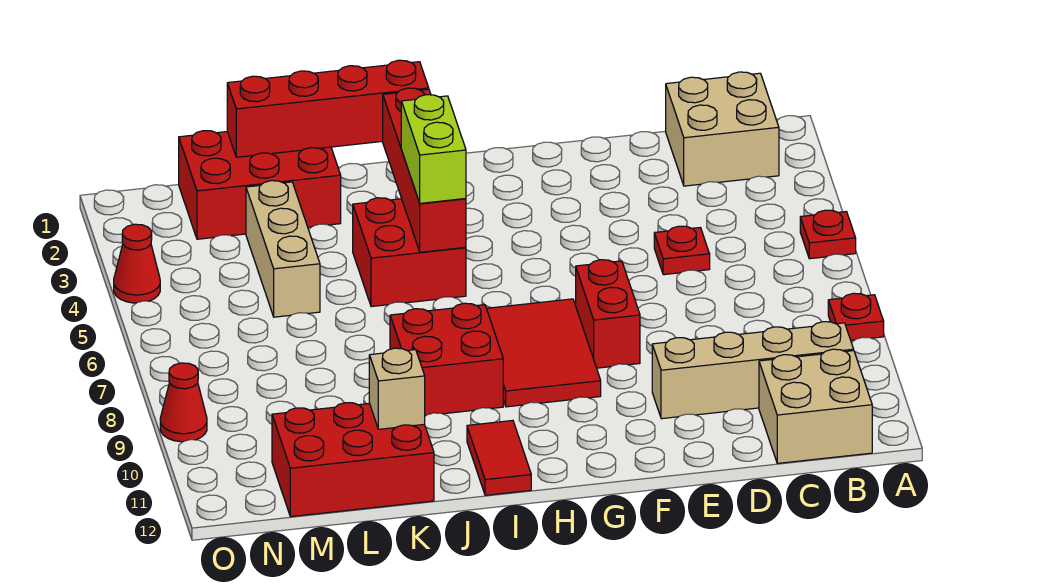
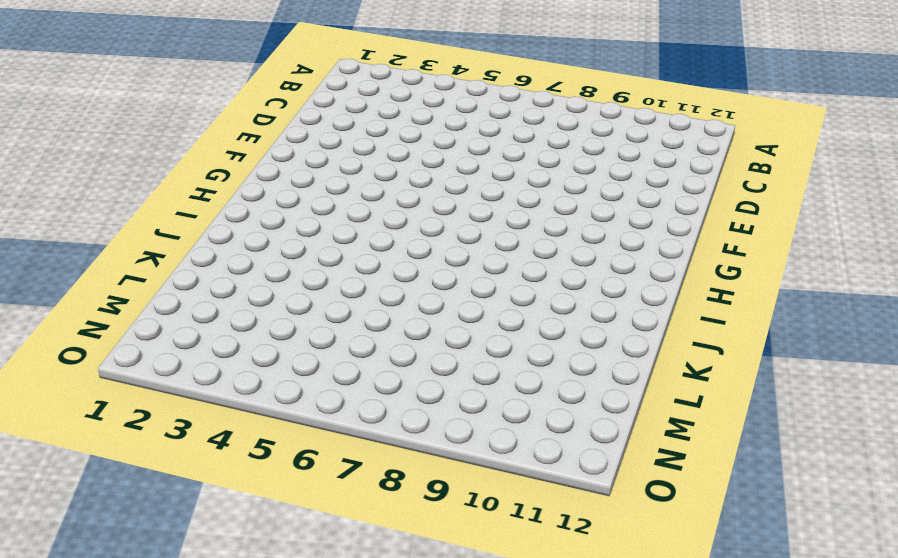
none -> red 1x1 plate [800,210,856,259]
none -> red 1x1 plate [828,293,884,340]
none -> tan 2x2 brick [666,72,779,186]

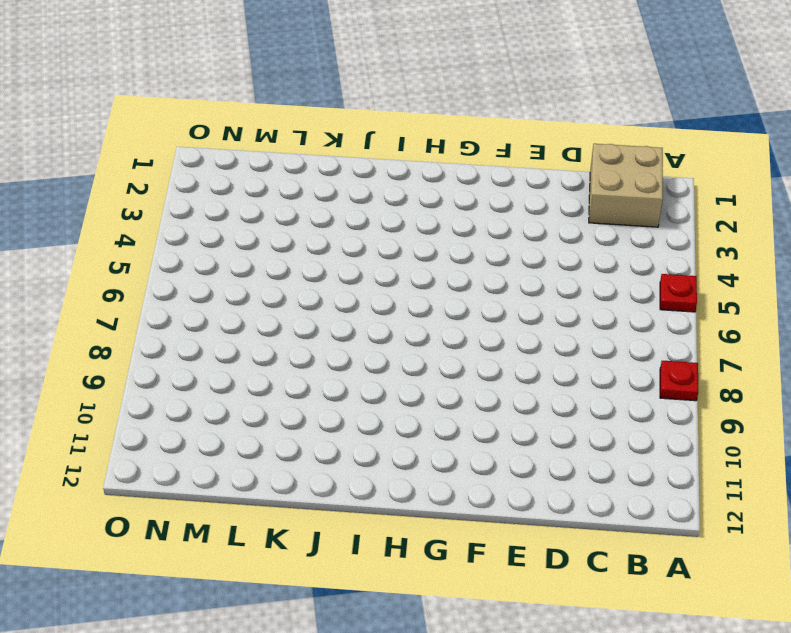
none -> tan 1x4 brick [652,322,854,419]
none -> tan 2x2 brick [759,349,872,463]
none -> red 1x1 plate [654,226,710,275]

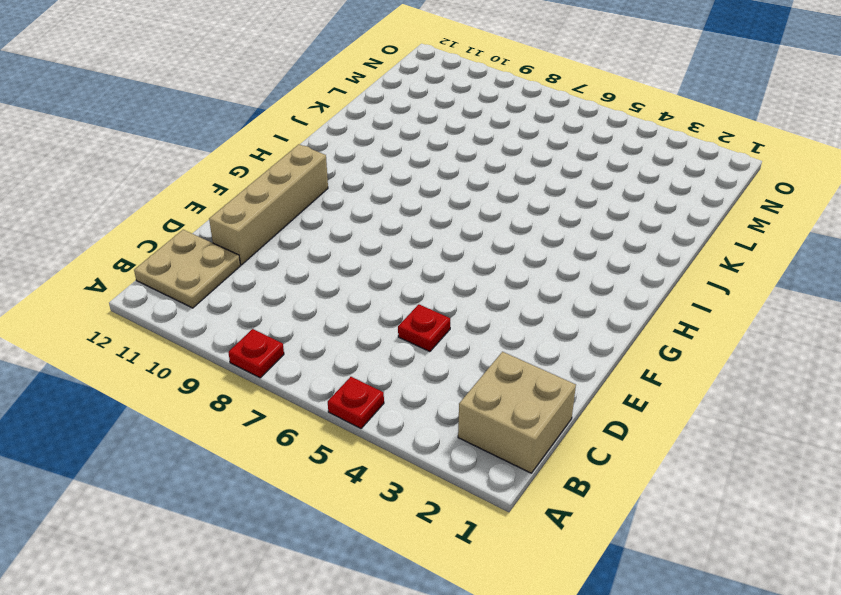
tan 2x2 plate [134,230,240,308] -> tan 2x2 brick [759,349,872,463]
tan 1x4 brick [209,144,328,265] -> tan 1x4 brick moved to [652,322,854,419]
none -> red 1x2 brick [576,260,640,368]
none -> red 2x3 tile [487,299,601,407]
none -> red 2x2 brick [353,198,466,307]

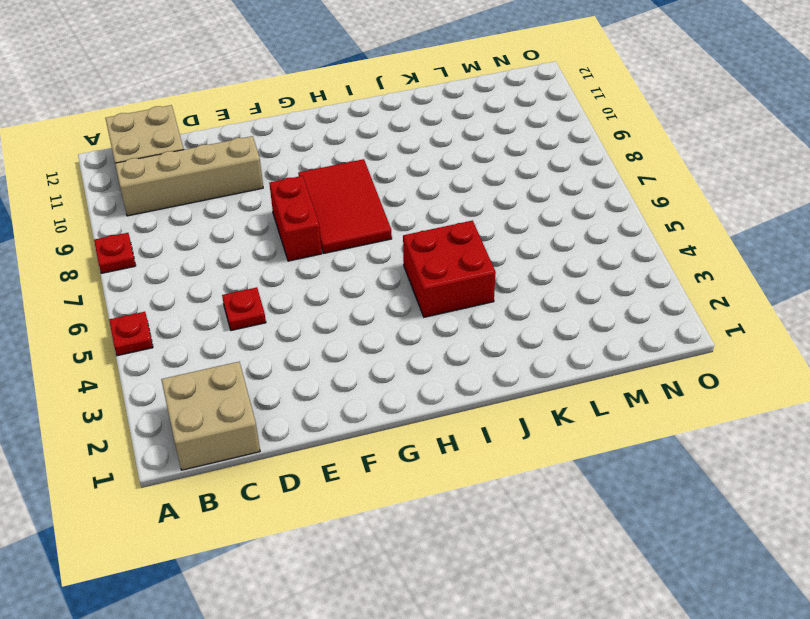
none -> red 2x2 brick [390,303,503,416]
none -> red 1x2 tile [467,420,531,495]
none -> red 2x3 brick [179,131,341,239]

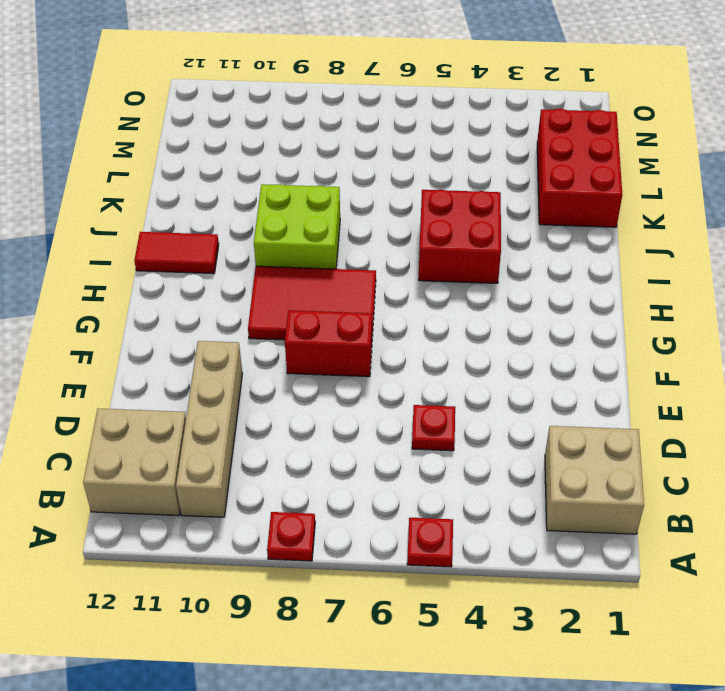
lime 2x2 brick [254,184,340,269] -> red 2x2 brick [390,303,503,416]
none -> red 2x3 brick [272,403,434,517]
none -> tan 1x3 brick [246,181,320,317]
none -> red 1x1 cone [114,224,160,303]

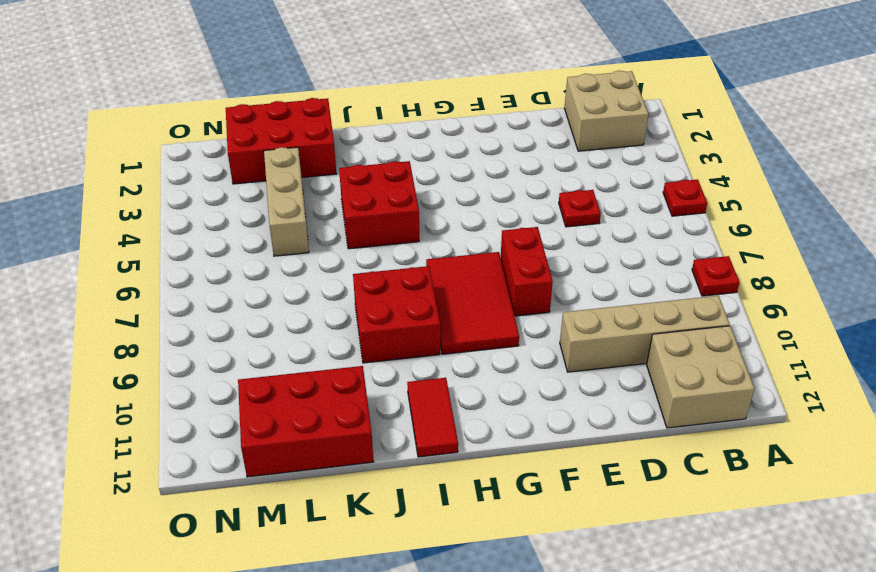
none -> red 1x1 cone [114,224,160,303]
none -> red 1x1 cone [160,363,207,442]
none -> red 1x4 brick [227,60,429,157]

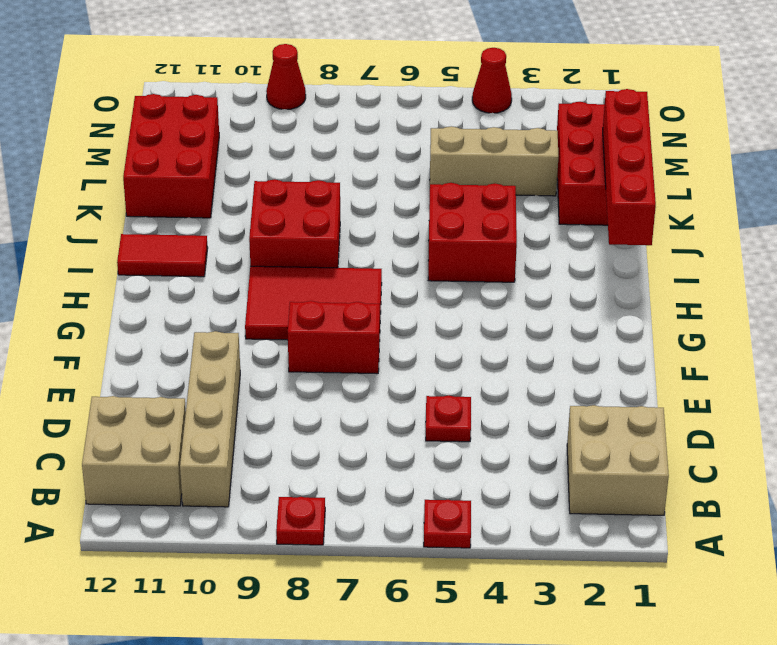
none -> red 1x4 brick [383,88,466,252]
none -> tan 1x1 brick [369,348,425,429]
none -> lime 1x2 brick [401,95,466,203]

